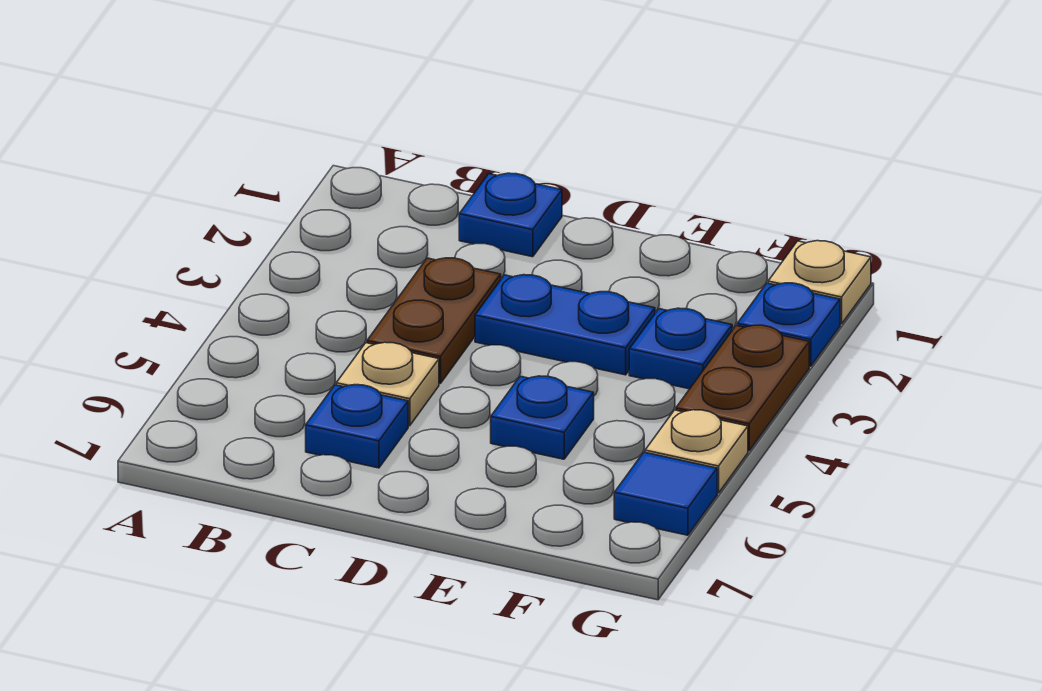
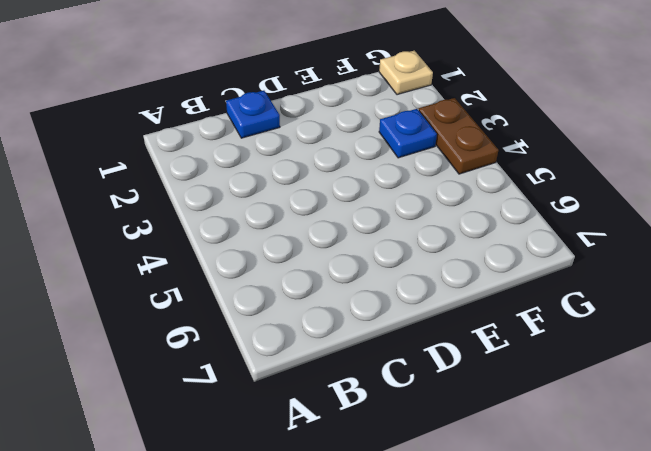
none -> brown 1x2 plate [367,258,501,383]
none -> tan 1x1 plate [336,342,439,426]
none -> blue 1x1 plate [306,385,408,468]

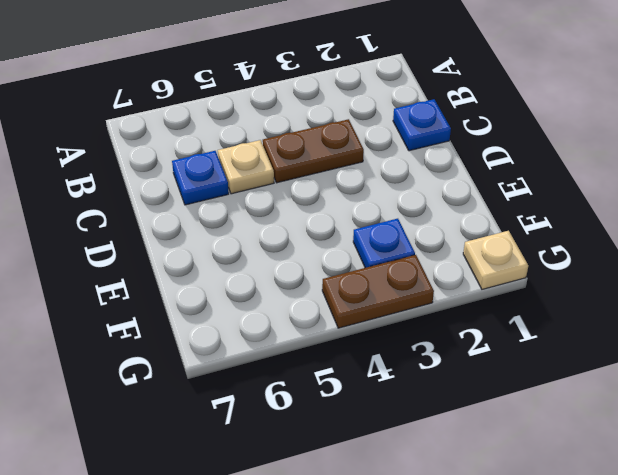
none -> blue 1x2 plate [475,275,655,375]
none -> blue 1x1 plate [491,376,594,459]
none -> blue 1x1 plate [737,283,840,366]

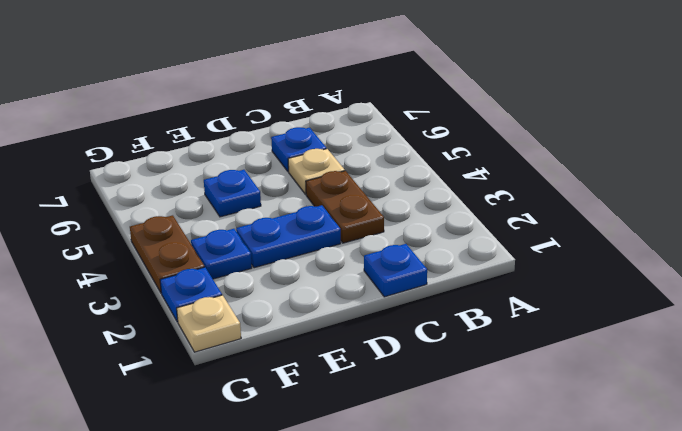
none -> tan 1x1 plate [645,410,748,493]
none -> blue 1x1 tile [614,452,717,535]

